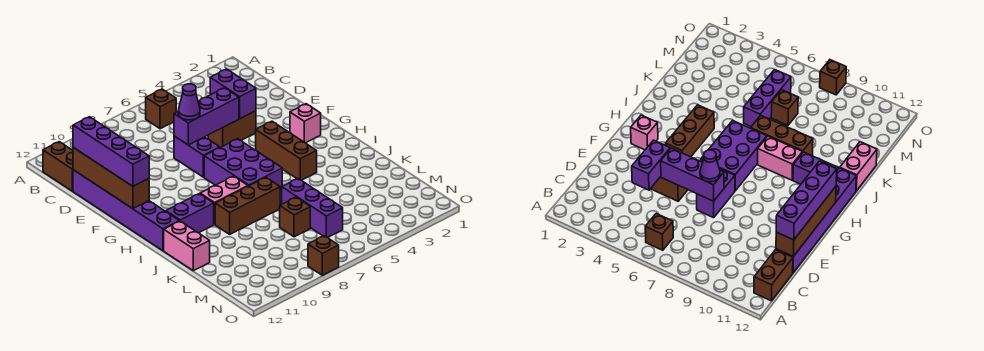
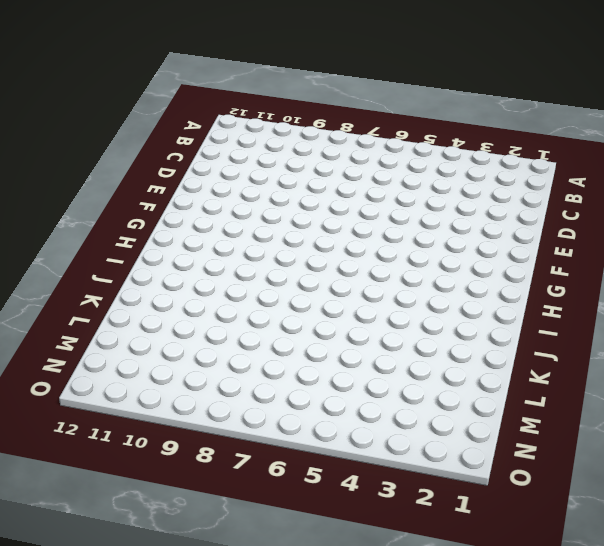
none -> brown 1x1 brick [146,89,176,129]
none -> brown 1x2 brick [43,142,73,191]
none -> purple 1x6 brick [73,170,179,251]

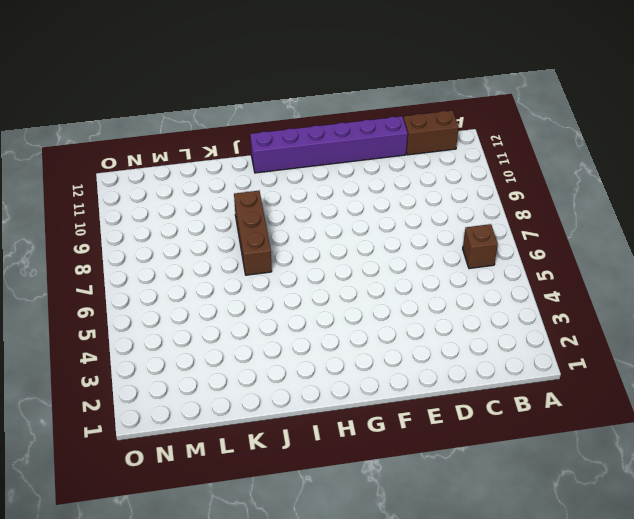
none -> brown 1x2 brick [208,111,256,147]
none -> purple 1x2 brick [174,136,220,177]
none -> pink 1x1 brick [290,104,321,143]

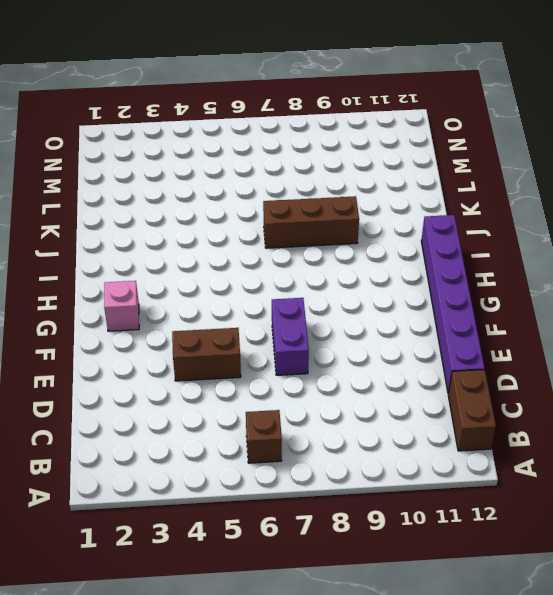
none -> brown 1x3 brick [256,121,317,180]
none -> purple 2x3 brick [204,139,282,191]
none -> pink 1x2 brick [200,176,248,224]

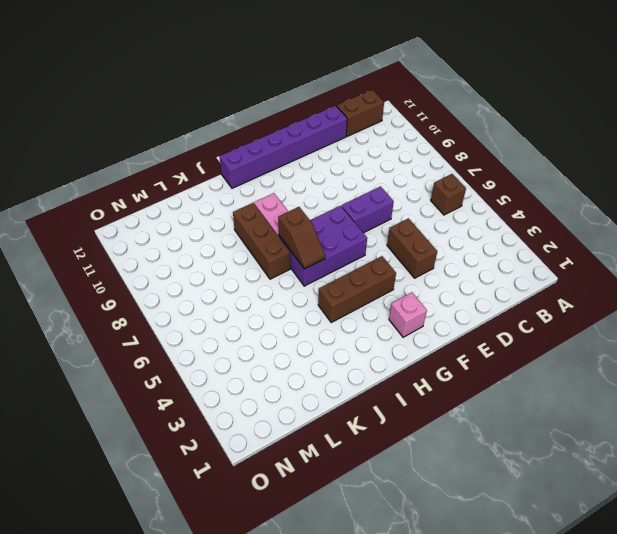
brown 1x2 slope [278,207,325,269] -> none
none -> purple 1x2 brick [166,194,214,233]
none -> pink 1x2 brick [164,221,210,271]
none -> purple 1x3 brick [282,179,343,238]

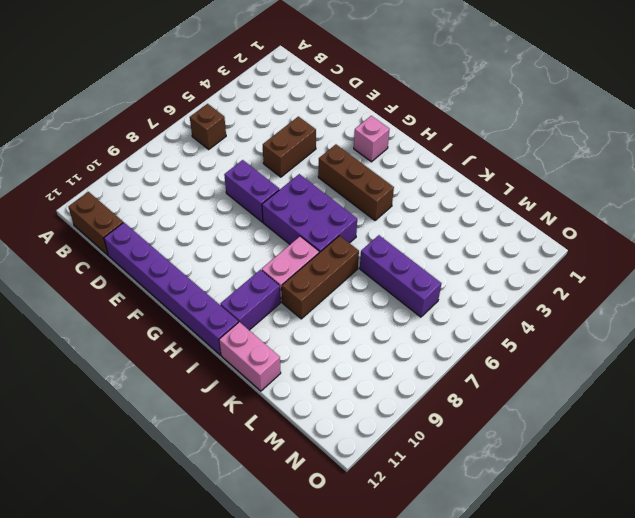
none -> brown 1x1 brick [280,197,310,237]
none -> brown 1x1 brick [308,236,339,275]
none -> purple 1x2 brick [210,69,256,119]

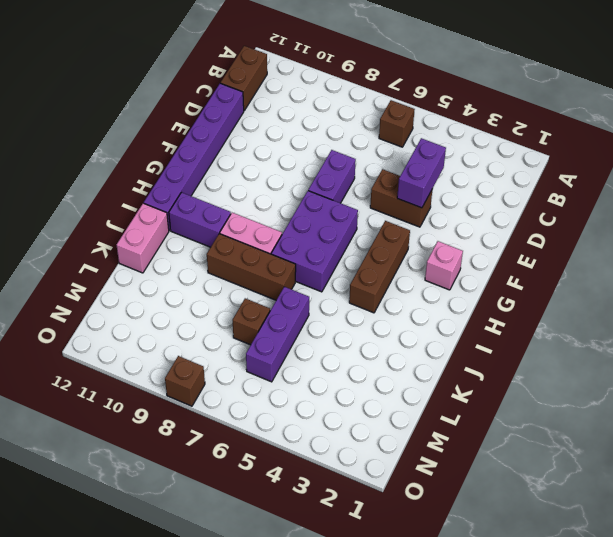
none -> brown 1x4 brick [73,148,149,209]
none -> purple 1x3 brick [174,88,239,145]
none -> purple 1x4 brick [73,117,149,186]

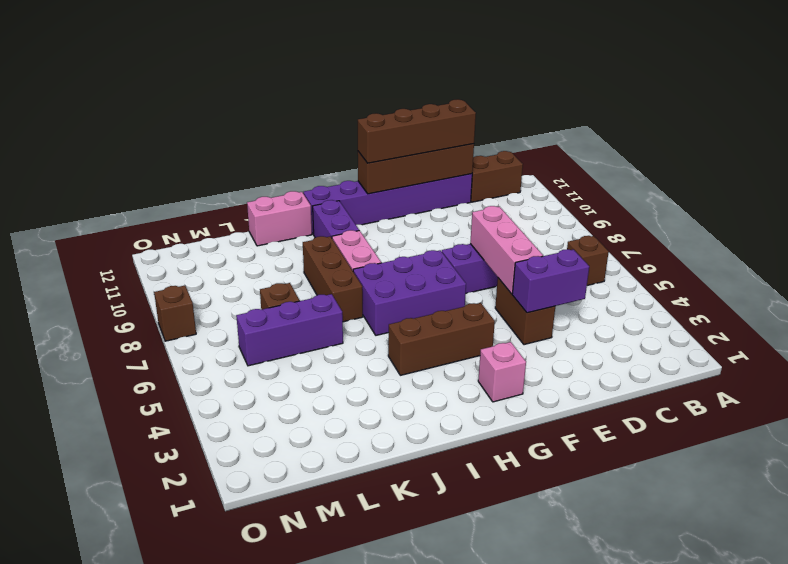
brown 1x4 brick [358,99,476,163] -> purple 1x4 brick [73,117,149,186]
pink 1x3 brick [470,206,543,294] -> purple 1x3 brick [174,88,239,145]
none -> purple 1x1 cone [178,84,200,120]

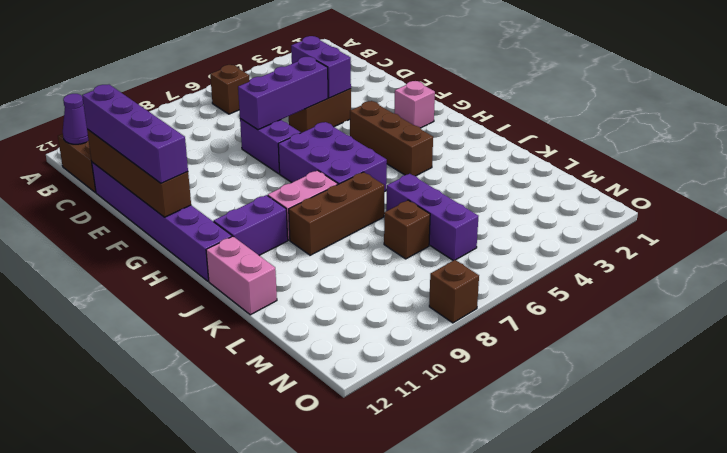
purple 1x1 cone [63,94,89,144] -> purple 1x1 cone moved to [178,84,200,120]

